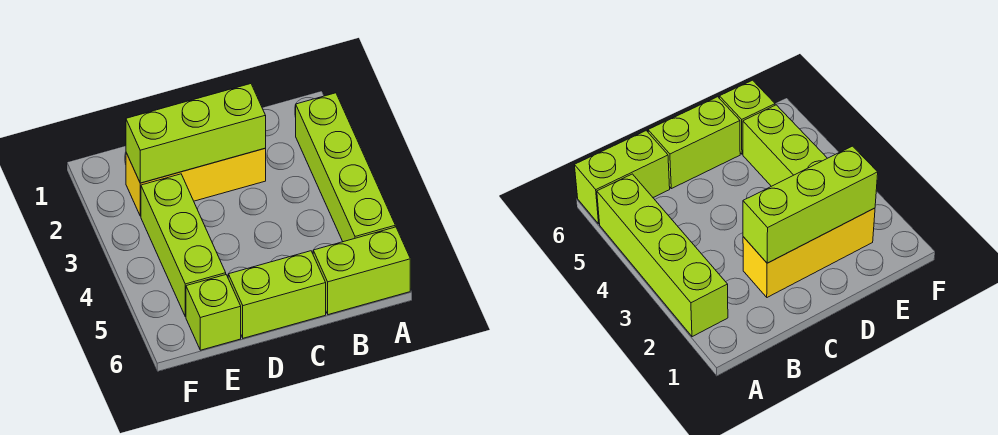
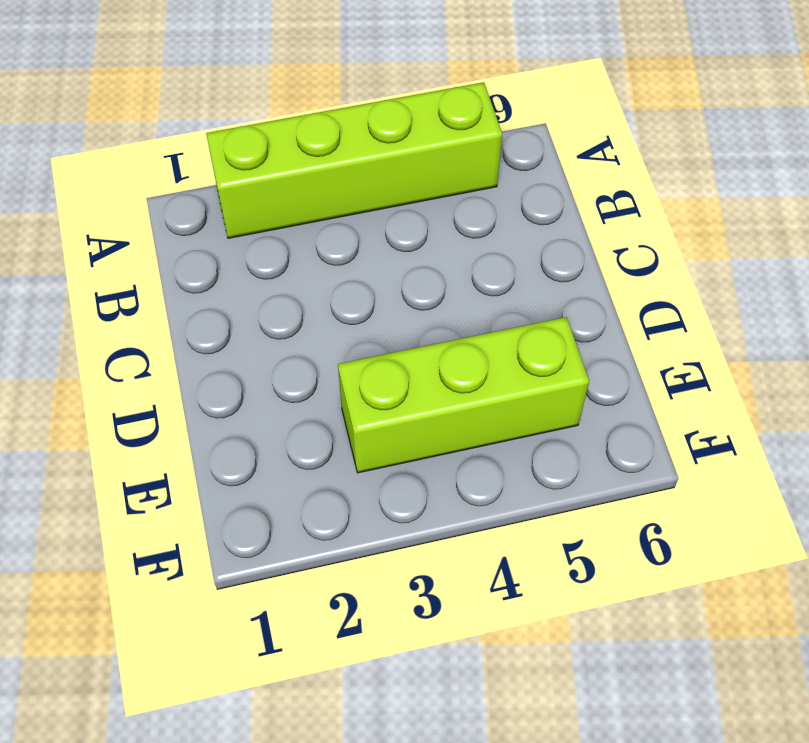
none -> lime 1x2 brick [313,227,410,315]
none -> yellow 1x3 brick [126,149,266,216]

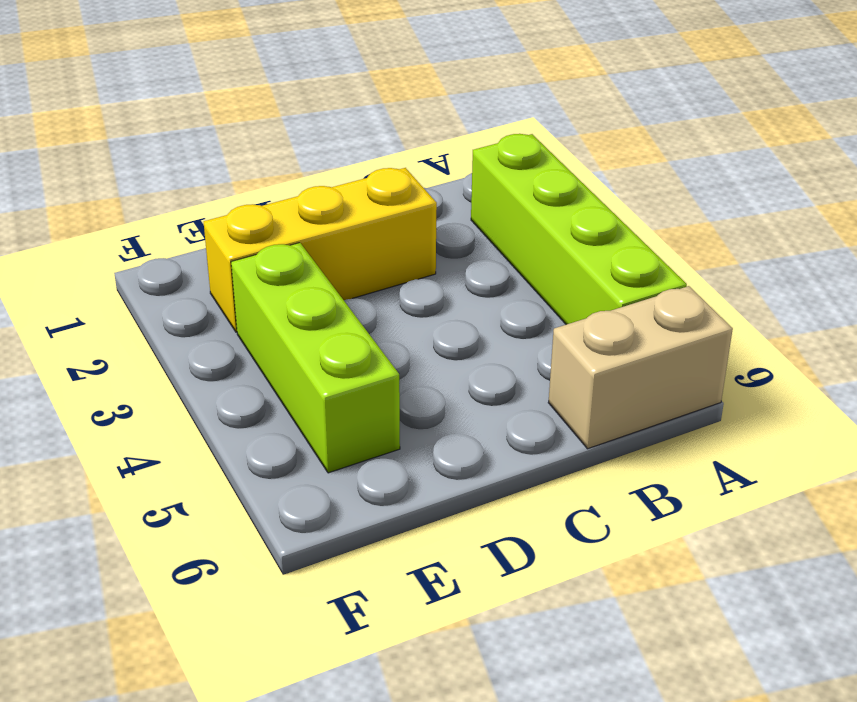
tan 1x2 brick [548,286,733,449] -> lime 1x2 brick [313,227,410,315]
none -> lime 1x2 brick [228,251,326,338]
none -> lime 1x1 brick [186,275,241,350]

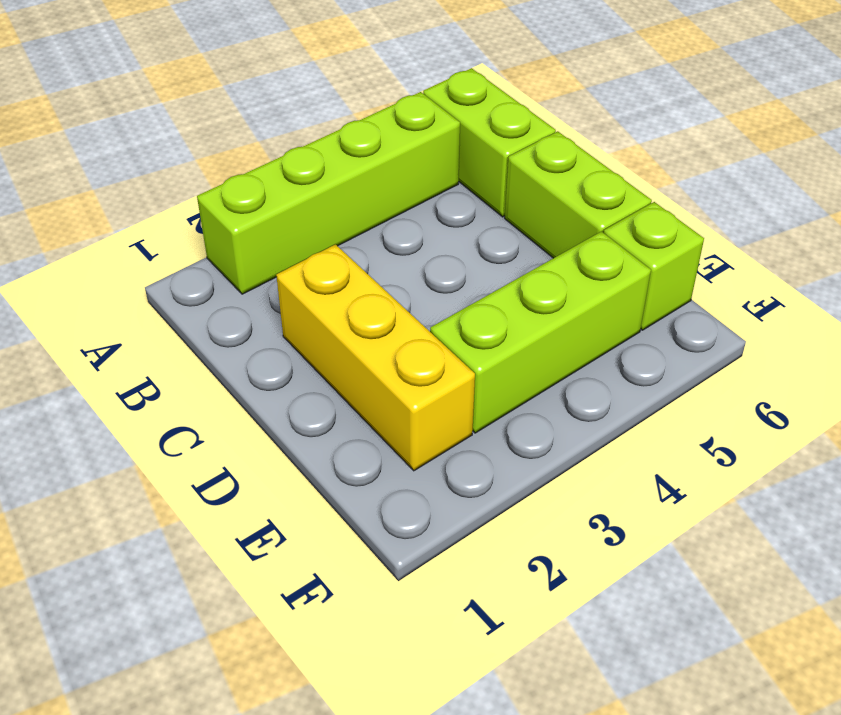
none -> lime 1x3 brick [126,84,266,183]

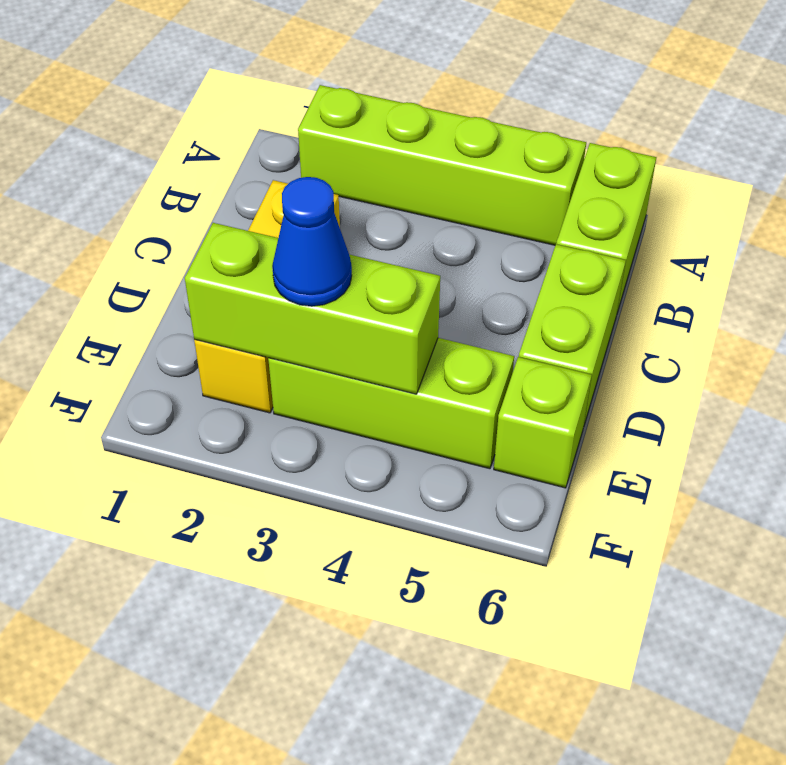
lime 1x3 brick [185,223,440,394] -> lime 1x3 brick turned to [126,84,266,183]
blue 1x1 cone [272,177,352,306] -> none

